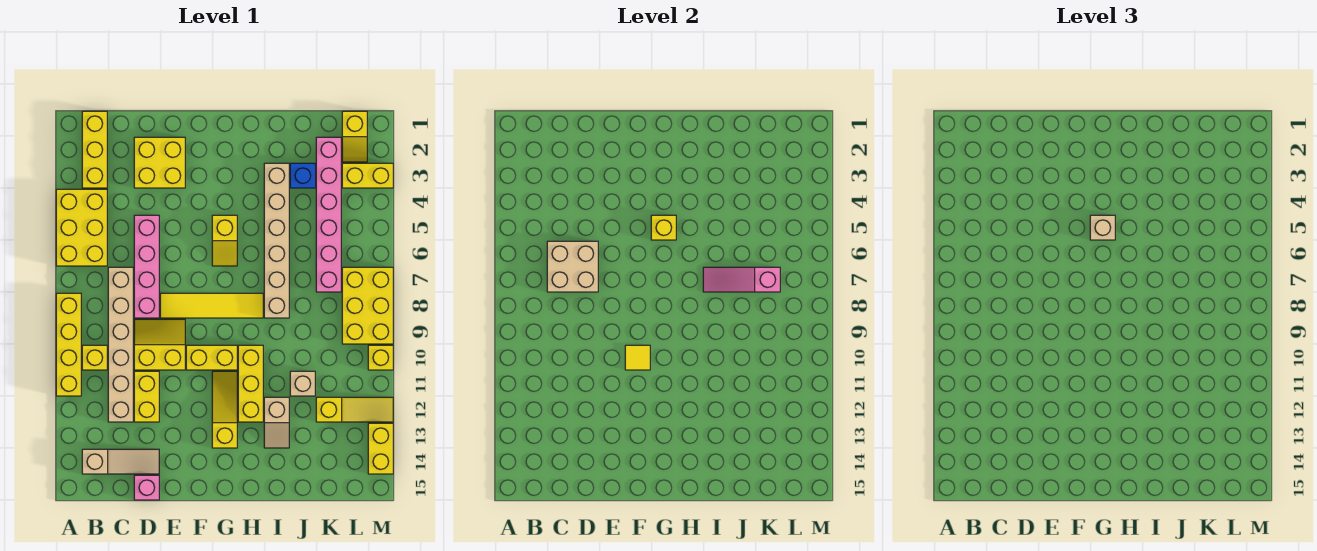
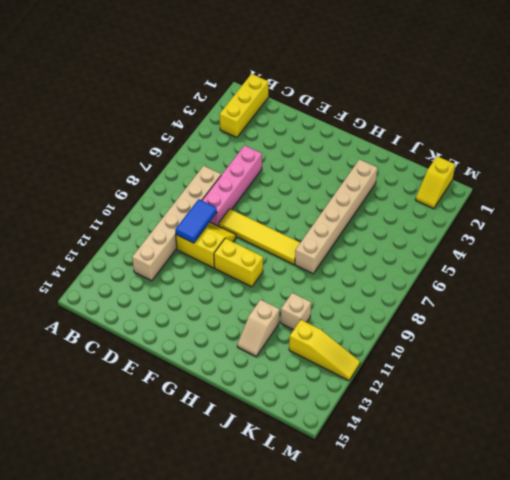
blue 1x2 tile [175,199,217,243] -> none
none -> yellow 2x3 brick [56,189,107,266]
none -> yellow 1x4 brick [56,293,81,396]
none -> yellow 1x1 brick [82,345,107,370]
none -> tan 1x3 slope [82,449,159,474]

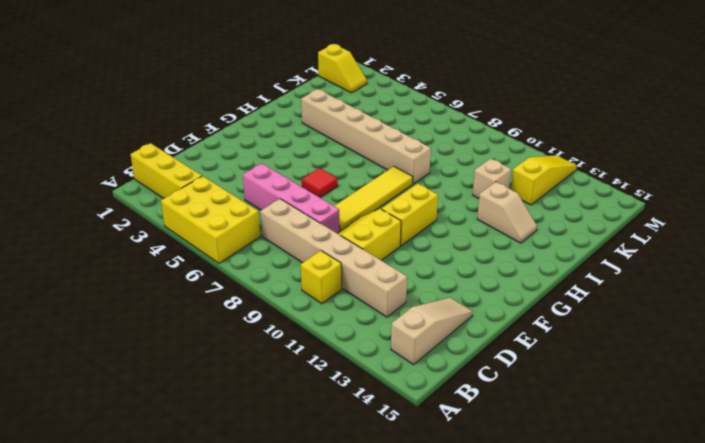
red 1x1 tile [302,168,338,198] -> none
none -> yellow 1x4 brick [56,293,81,396]
none -> yellow 2x2 brick [134,137,185,188]
none -> yellow 1x2 brick [134,371,159,422]
none -> pink 1x1 brick [134,475,159,500]

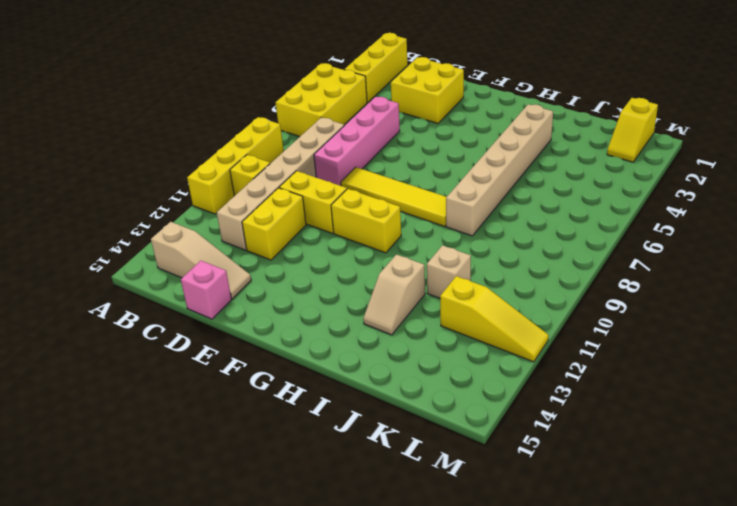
none -> yellow 1x2 slope [212,215,237,266]
none -> yellow 1x3 slope [212,371,237,448]
none -> yellow 1x3 brick [238,345,263,422]
none -> blue 1x1 brick [290,163,315,188]

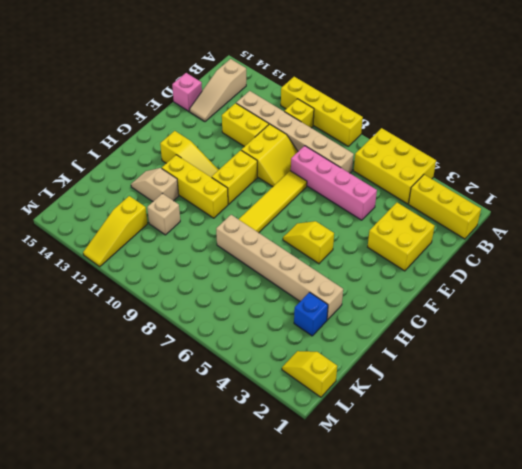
none -> pink 1x6 brick [316,137,341,292]
none -> yellow 1x2 brick [342,163,393,188]
none -> yellow 2x3 brick [342,267,393,344]
none -> yellow 1x1 brick [368,345,393,370]

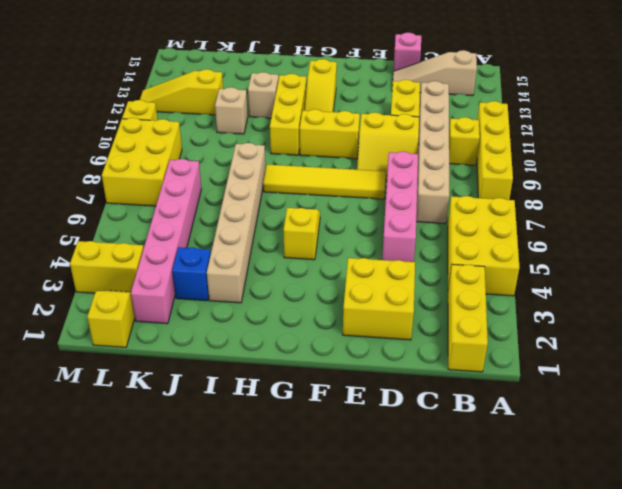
none -> yellow 1x2 brick [368,423,393,474]
none -> tan 2x2 brick [547,241,598,292]
none -> yellow 1x1 tile [625,345,650,370]
none -> yellow 1x1 brick [651,215,676,240]

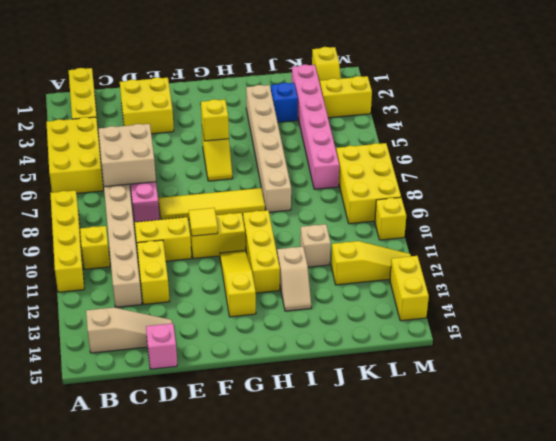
none -> pink 1x3 slope [703,267,780,292]
none -> tan 1x1 brick [1090,215,1115,240]

